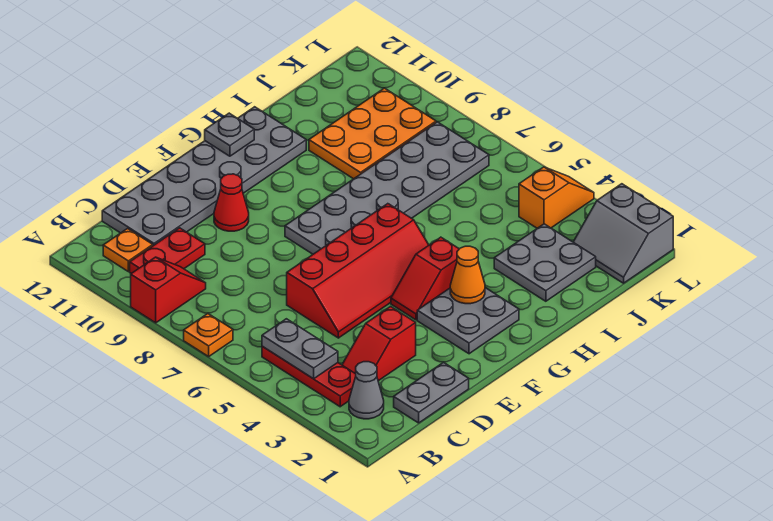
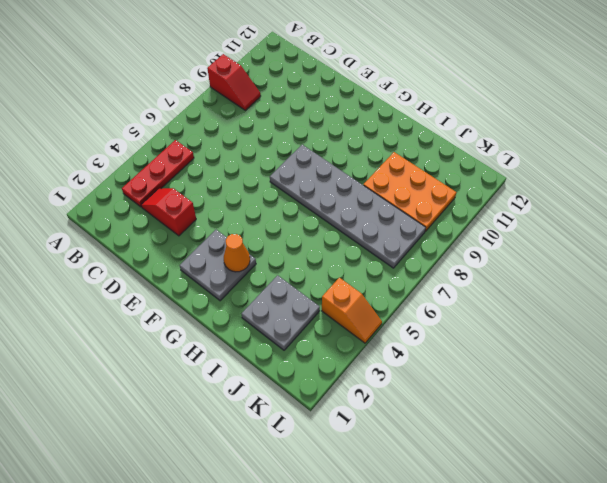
none -> orange 1x1 plate [184,314,233,356]
none -> grey 1x1 cone [349,362,384,419]
none -> red 1x2 plate [130,228,205,273]

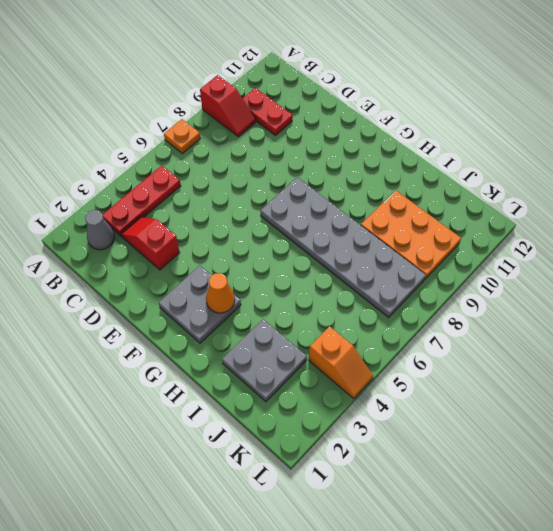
none -> orange 1x1 plate [103,229,153,272]
none -> grey 1x2 plate [394,363,469,423]
none -> grey 2x6 plate [102,107,306,246]

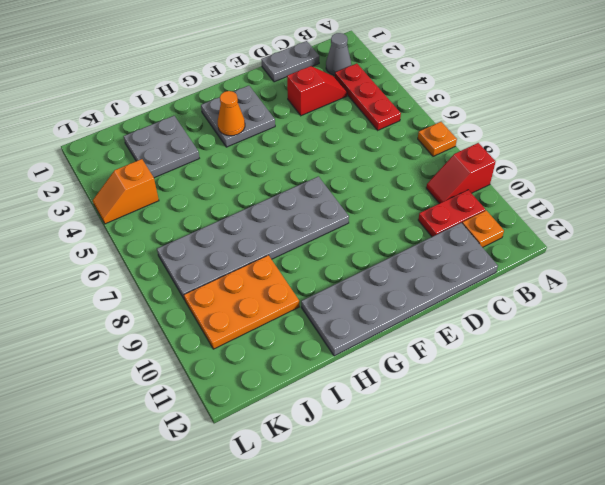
none -> red 2x4 slope [287,204,429,338]
none -> red 1x1 cone [214,174,249,231]
none -> red 1x2 slope [391,237,459,320]

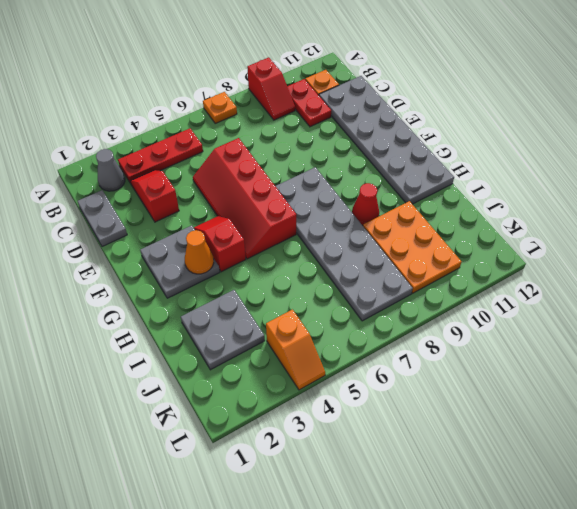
red 1x1 cone [352,183,379,225] -> red 1x1 cone moved to [214,174,249,231]
none -> grey 2x2 slope [574,184,673,283]
none -> grey 1x2 plate [262,319,338,379]
none -> grey 1x1 plate [205,113,254,156]

